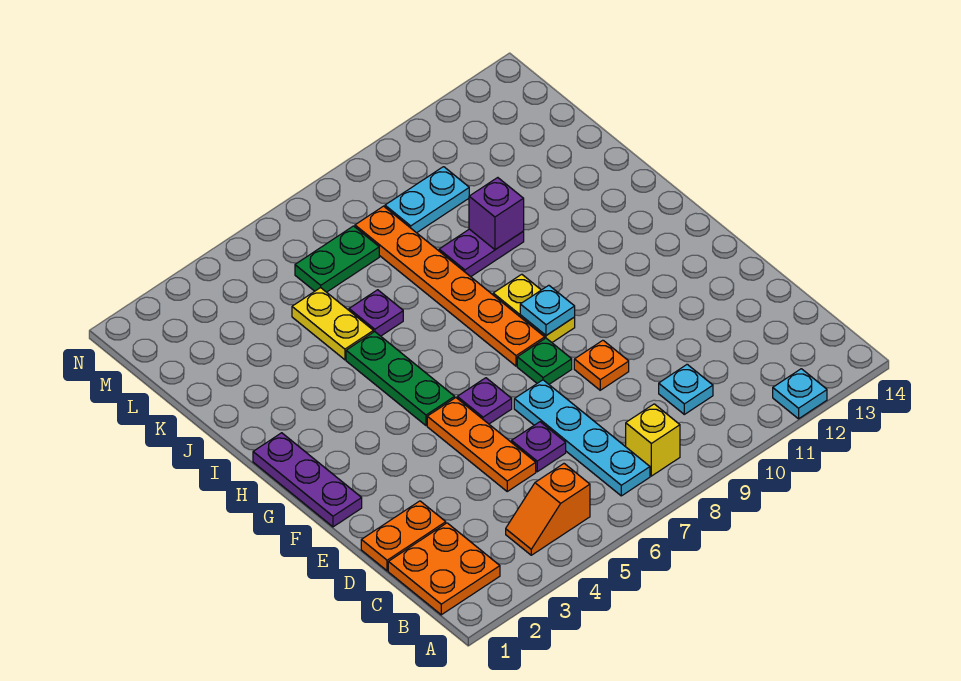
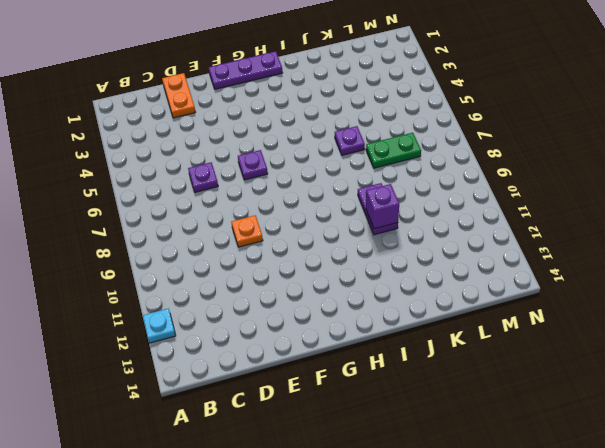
green 1x2 plate [366,133,421,168] -> green 1x2 plate turned to [295,226,379,292]
none -> orange 2x2 plate [388,523,500,615]
none -> orange 1x2 slope [506,464,590,555]
none -> cyan 1x4 plate [514,380,650,496]

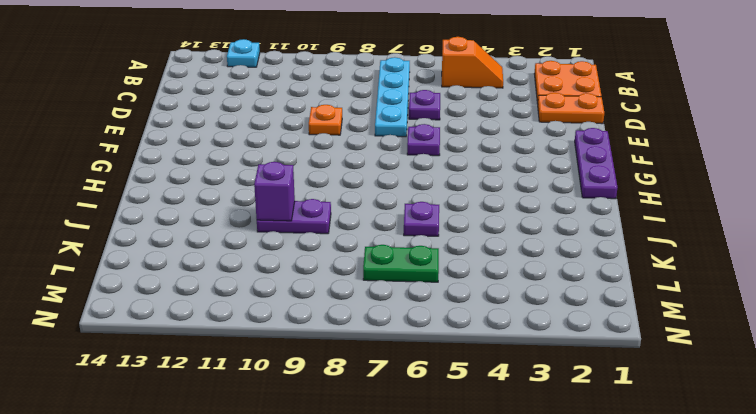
none -> yellow 1x1 brick [626,404,680,476]
none -> cyan 1x1 plate [659,364,713,414]
none -> orange 1x3 plate [427,398,536,491]

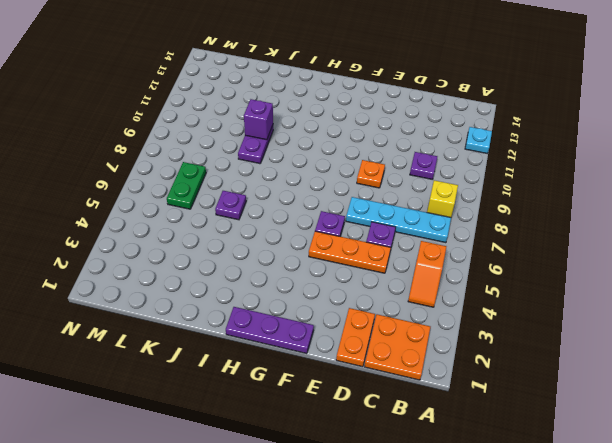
purple 1x1 plate [410,152,437,179] -> cyan 1x1 plate [659,364,713,414]
none -> green 1x1 plate [517,338,572,384]
none -> green 1x3 plate [346,332,455,426]
none -> orange 1x6 plate [355,206,545,366]

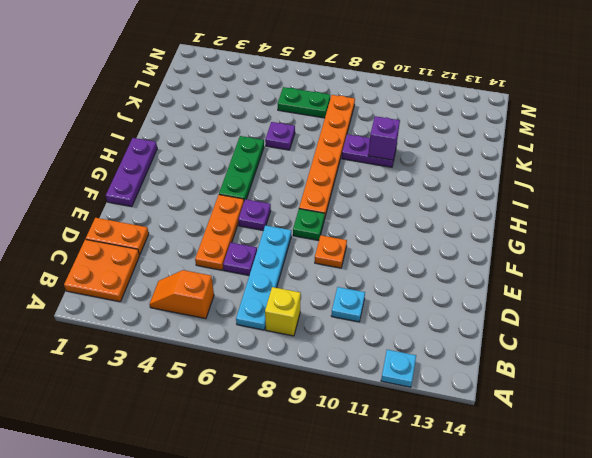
none -> yellow 1x2 plate [493,274,575,342]
none -> yellow 1x2 plate [292,288,373,360]
none -> cyan 1x2 plate [385,167,469,233]

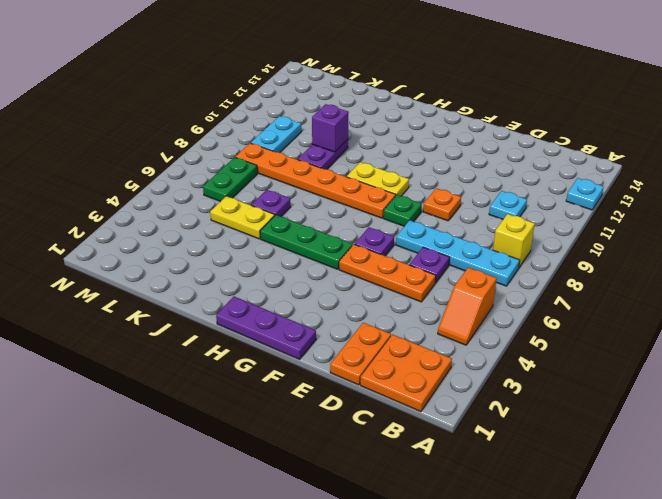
none -> cyan 1x1 plate [520,285,575,335]

